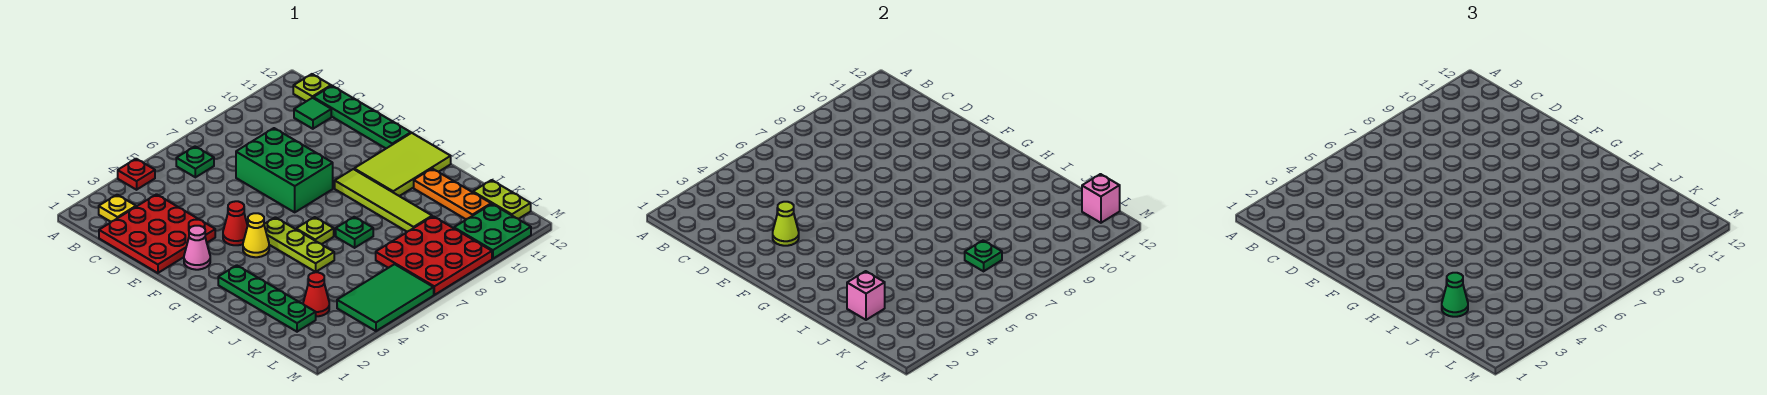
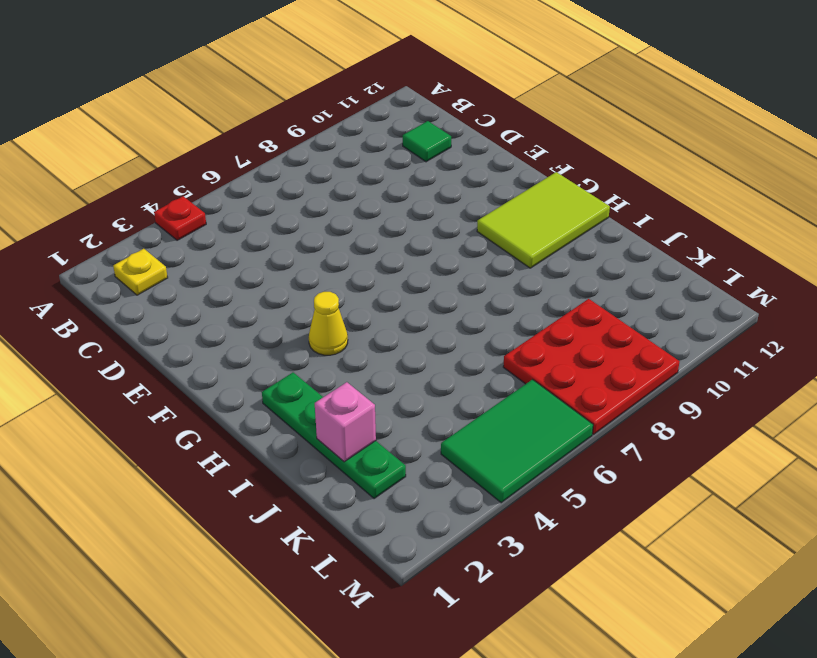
none -> green 1x1 plate [176,147,214,177]
none -> lime 1x1 plate [293,74,331,101]
none -> red 3x3 plate [99,194,215,273]

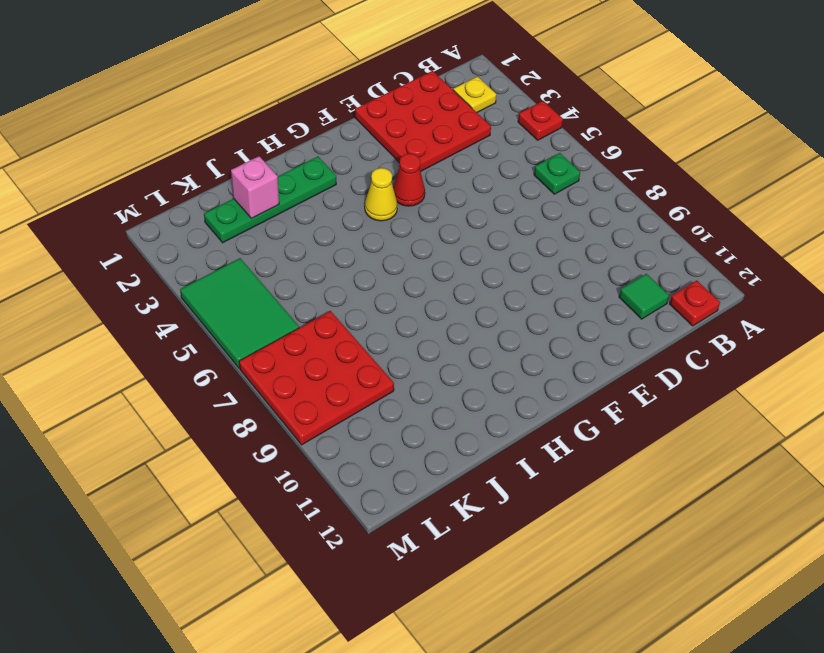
red 1x1 plate [670,280,720,326] -> lime 1x1 plate [293,74,331,101]
none -> green 1x4 plate [313,86,411,148]
none -> green 2x3 brick [236,128,333,212]
none -> pink 1x1 cone [184,226,210,270]

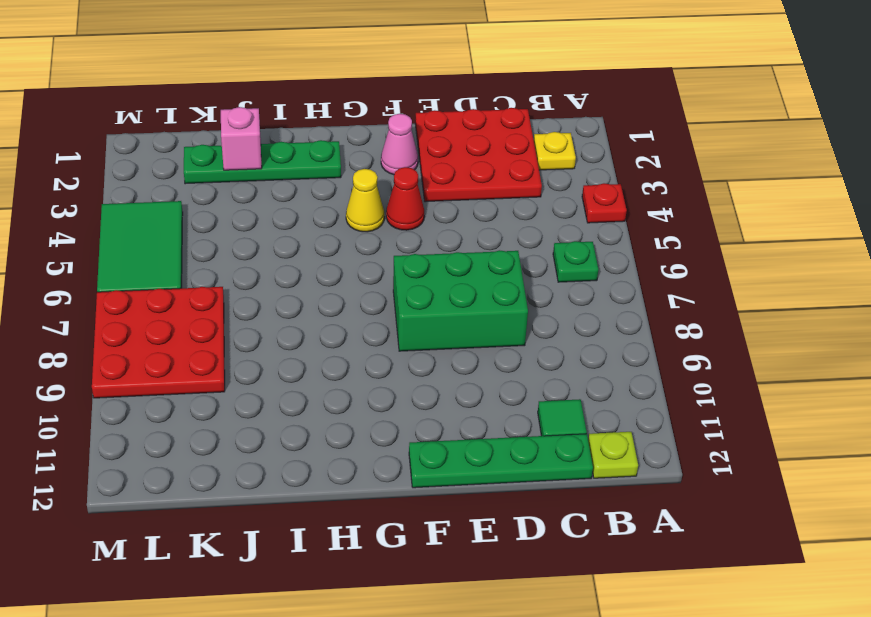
none -> lime 1x3 plate [264,217,334,272]
none -> lime 1x4 tile [335,169,432,232]
none -> lime 2x3 tile [354,133,451,196]

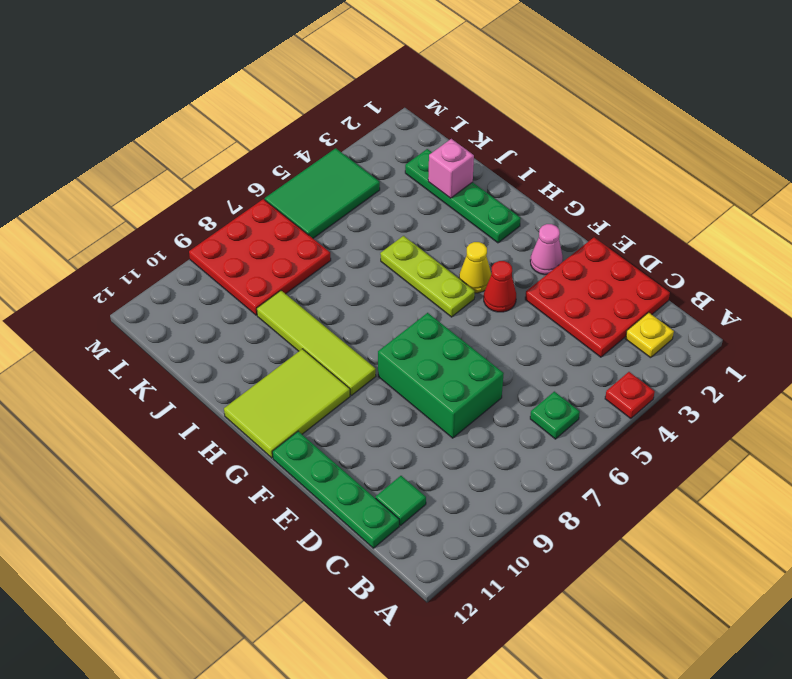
none -> lime 1x1 plate [293,74,331,101]
none -> lime 1x1 plate [296,217,334,244]
none -> green 1x1 plate [336,217,373,248]

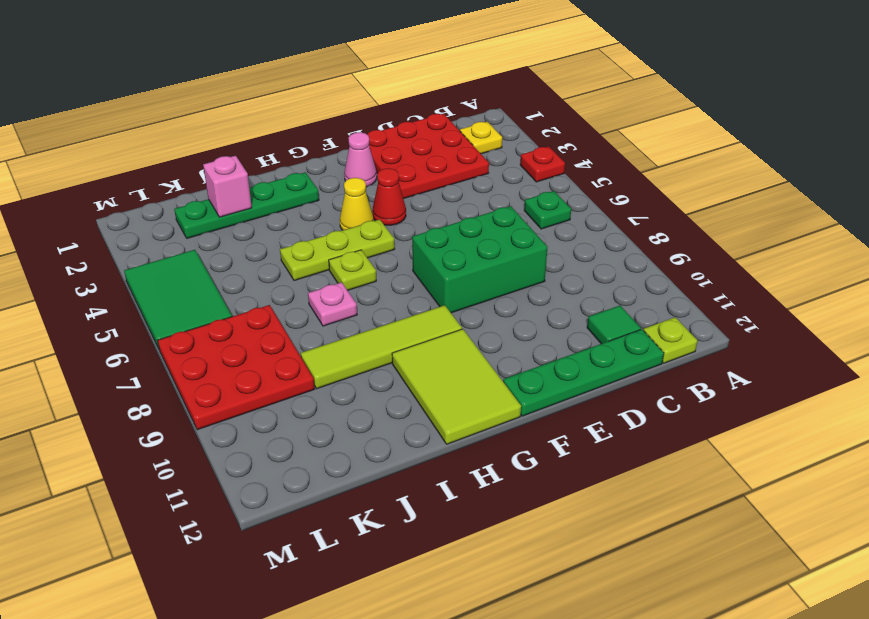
pink 1x1 plate [308,282,357,326] -> green 1x1 plate [336,217,373,248]
none -> orange 1x3 plate [414,169,491,219]
none -> red 1x1 cone [303,272,329,316]
none -> lime 1x2 plate [473,180,531,219]

